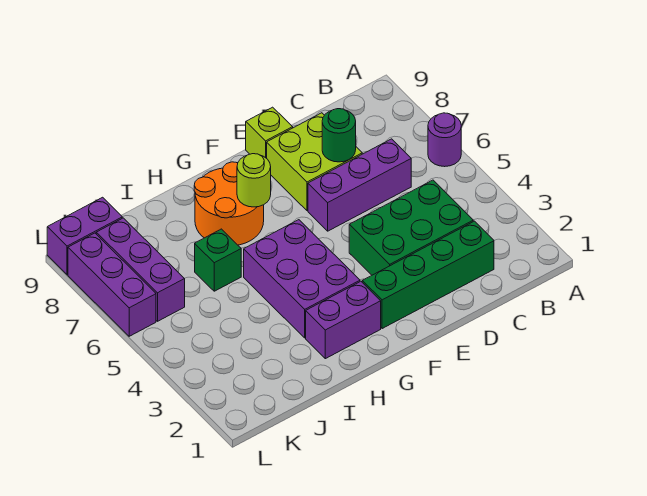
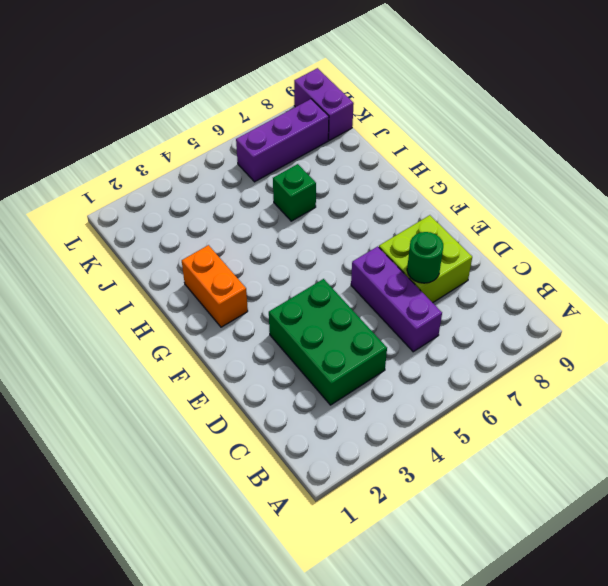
orange 1x2 brick [182,245,248,327] -> purple 1x2 brick [306,281,381,359]
none -> purple 1x1 round brick [428,113,461,167]
none -> green 1x4 brick [362,221,494,329]
none -> lime 1x1 brick [246,107,293,158]

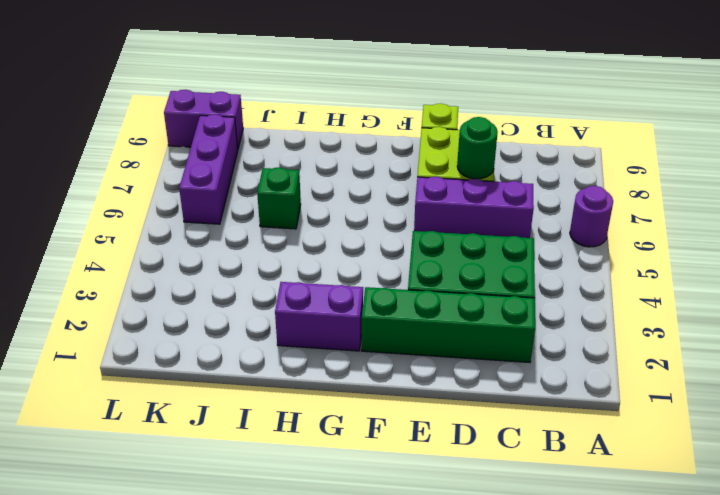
none -> purple 2x3 brick [244,220,360,338]
none -> orange 2x2 round brick [194,162,264,245]
none -> purple 1x3 brick [68,233,156,336]

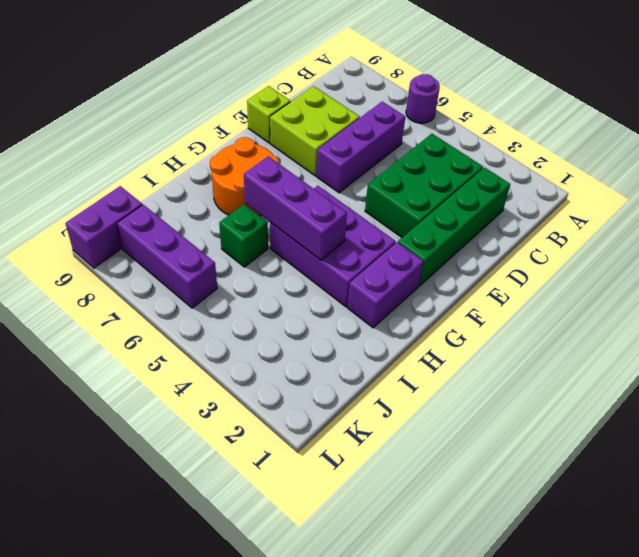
purple 1x3 brick [244,156,347,260] -> purple 1x3 brick moved to [68,233,156,336]
none -> green 1x1 round brick [322,109,356,162]
none -> lime 1x1 round brick [237,154,271,207]

